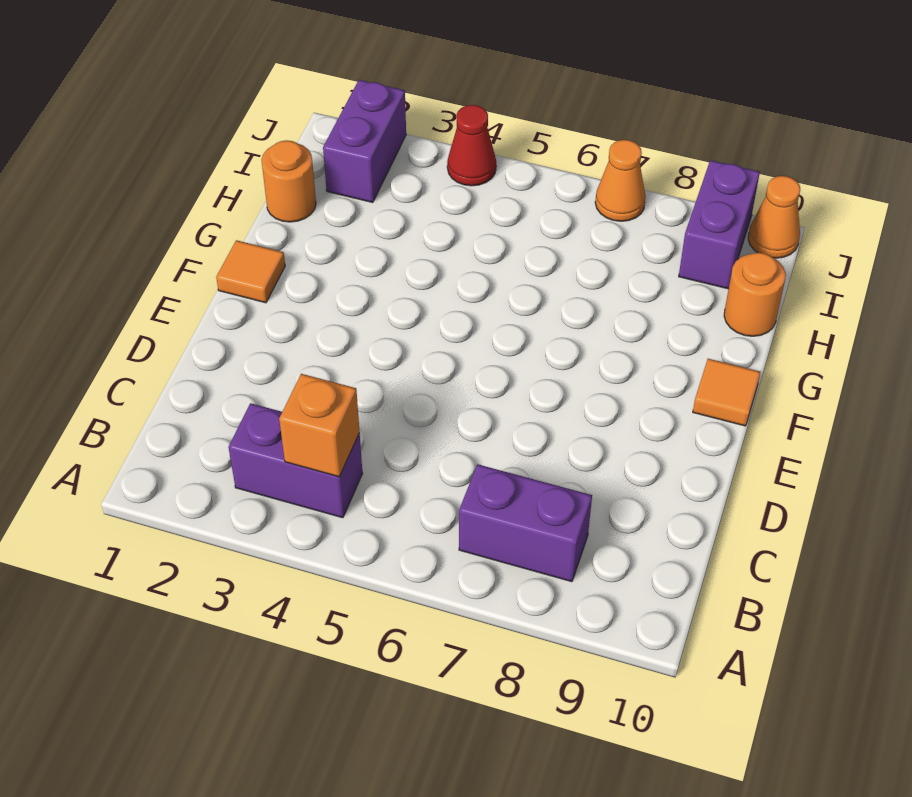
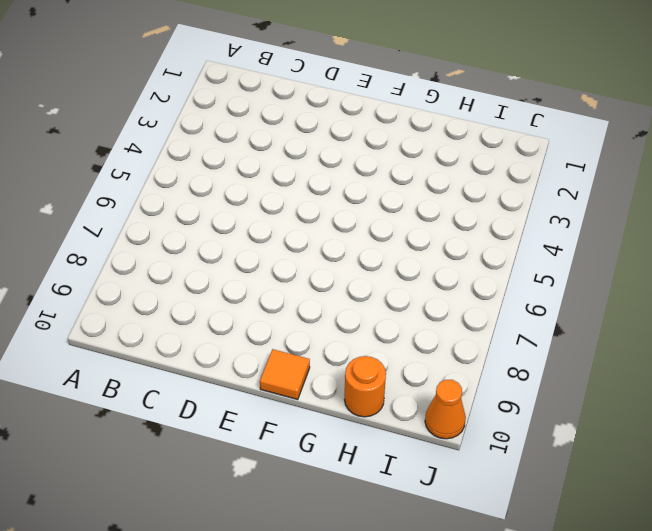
none -> purple 1x2 brick [228,403,363,518]
none -> purple 1x2 brick [459,464,592,582]
none -> orange 1x1 tile [216,240,285,303]

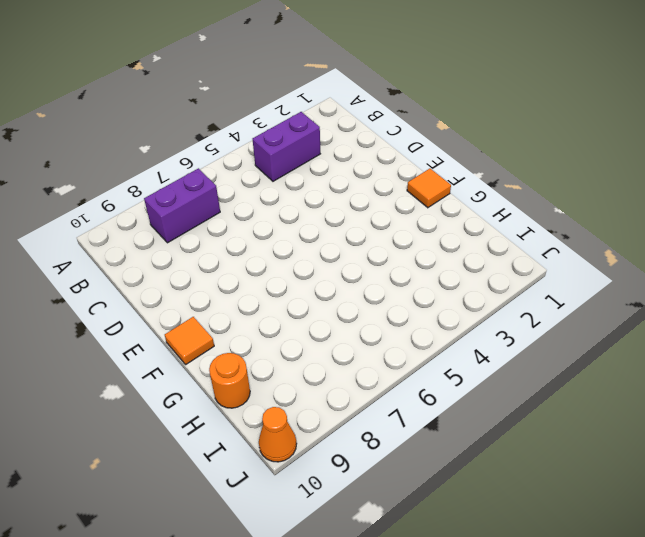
none -> orange 1x1 round brick [261,140,316,222]
none -> purple 1x2 brick [323,80,406,203]
none -> purple 1x2 brick [679,160,760,289]

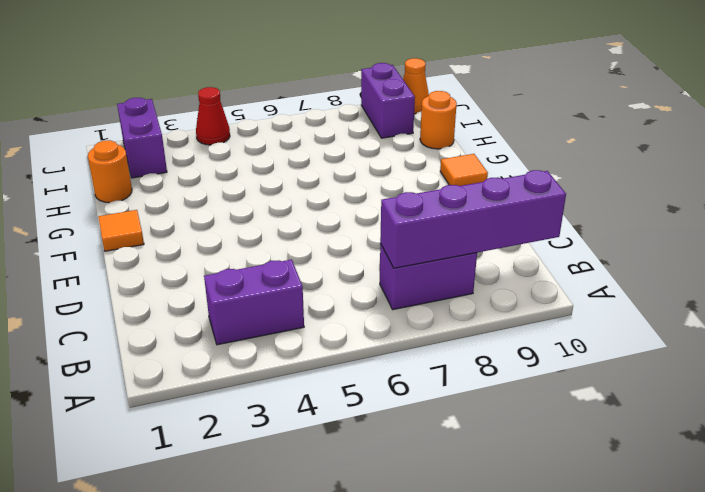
purple 1x4 brick [380,170,566,268] -> none
none -> orange 1x1 cone [595,140,646,221]
none -> orange 1x1 brick [279,374,360,477]

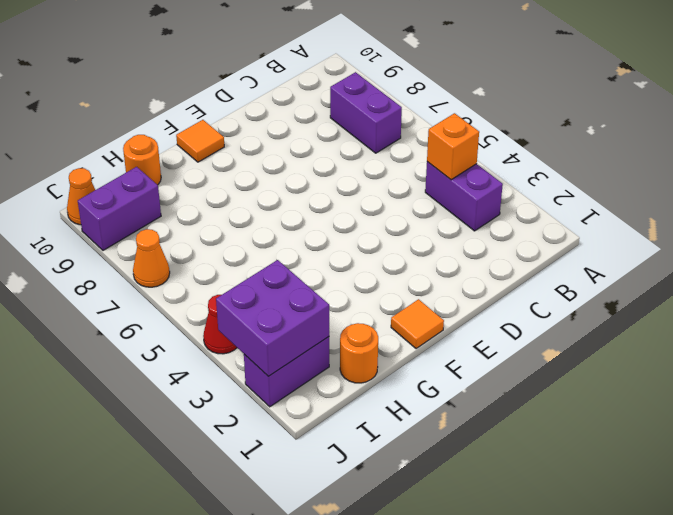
purple 2x2 brick [216,260,329,376] -> none

